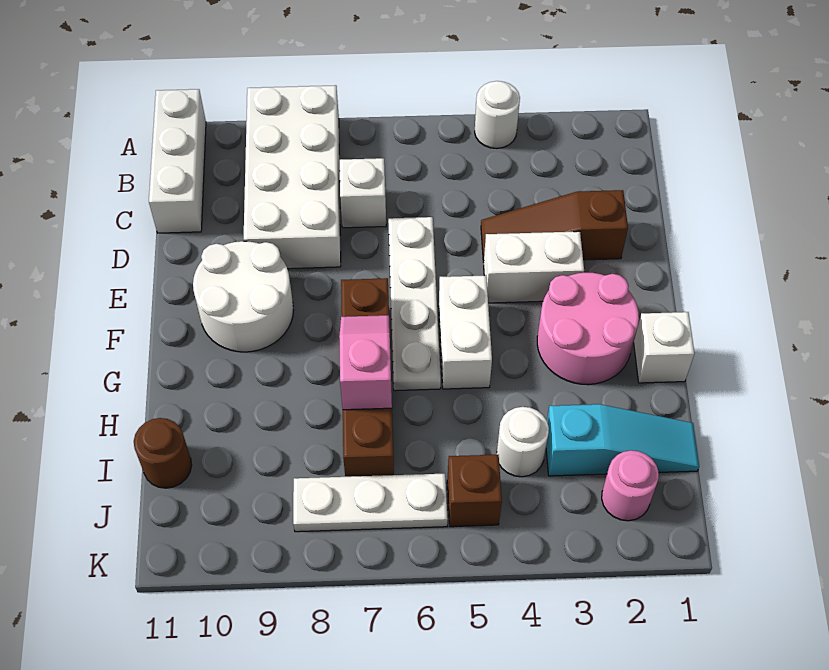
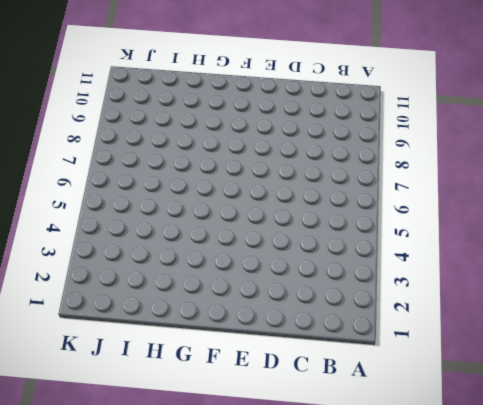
none -> white 1x1 round brick [475,81,520,148]
none -> white 2x4 brick [244,85,341,269]
none -> white 1x3 brick [149,89,206,233]

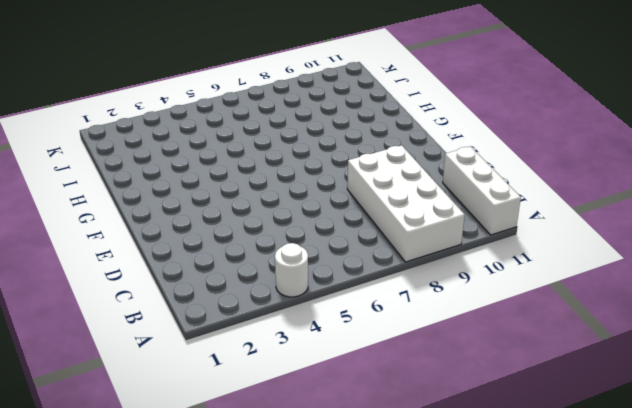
none -> white 1x1 brick [340,158,386,228]
none -> brown 1x3 slope [481,190,628,261]
none -> white 1x4 plate [388,217,441,391]

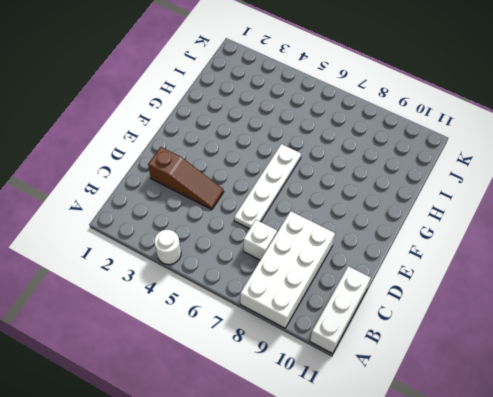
none -> white 1x2 brick [483,231,584,303]
none -> white 2x2 round brick [193,241,294,352]
none -> pink 2x2 round brick [537,273,639,385]

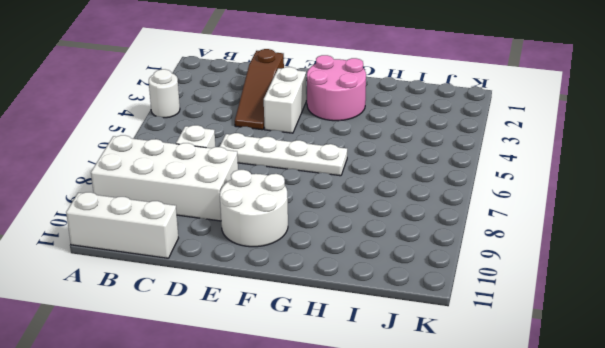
none -> white 1x2 brick [439,275,492,389]
none -> brown 1x4 brick [341,278,394,477]
none -> white 1x1 brick [634,312,695,383]

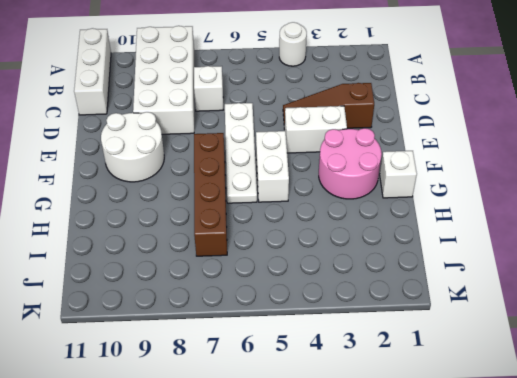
none -> cyan 1x3 slope [546,404,699,476]
none -> white 1x1 round brick [497,407,549,477]
none -> brown 1x1 round brick [134,418,192,488]

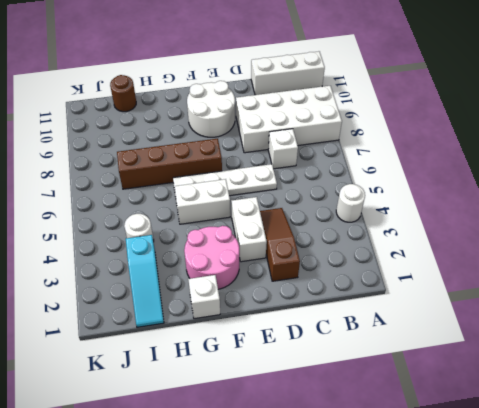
none -> pink 1x1 round brick [602,450,659,521]
none -> brown 1x1 brick [447,455,502,527]
none -> white 1x3 plate [293,474,448,532]

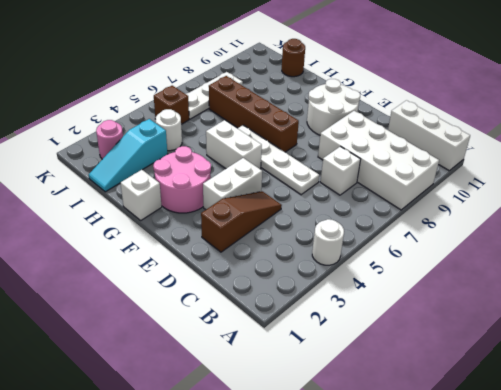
none -> pink 1x2 slope [339,315,392,410]

